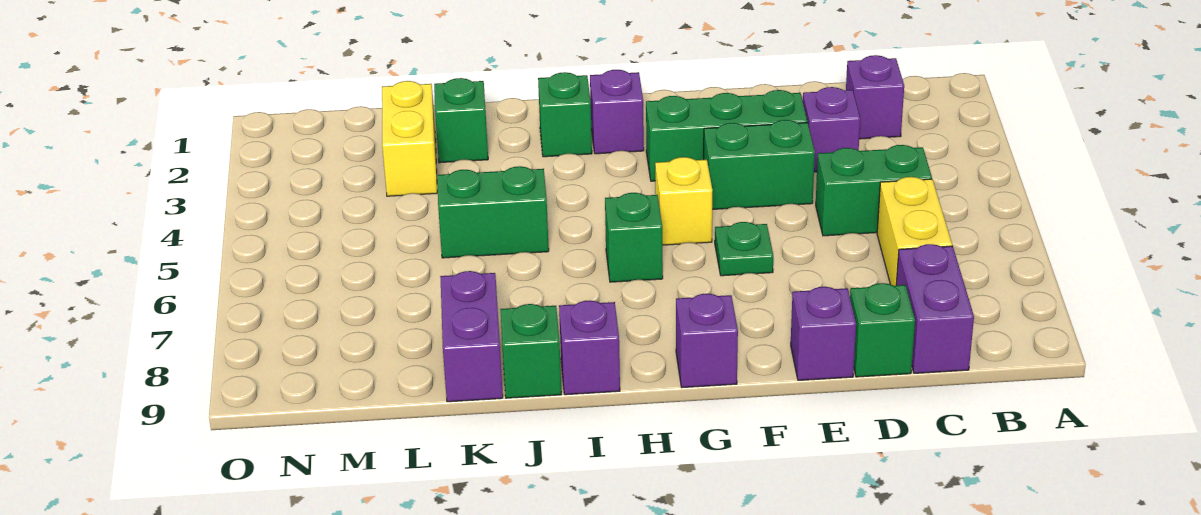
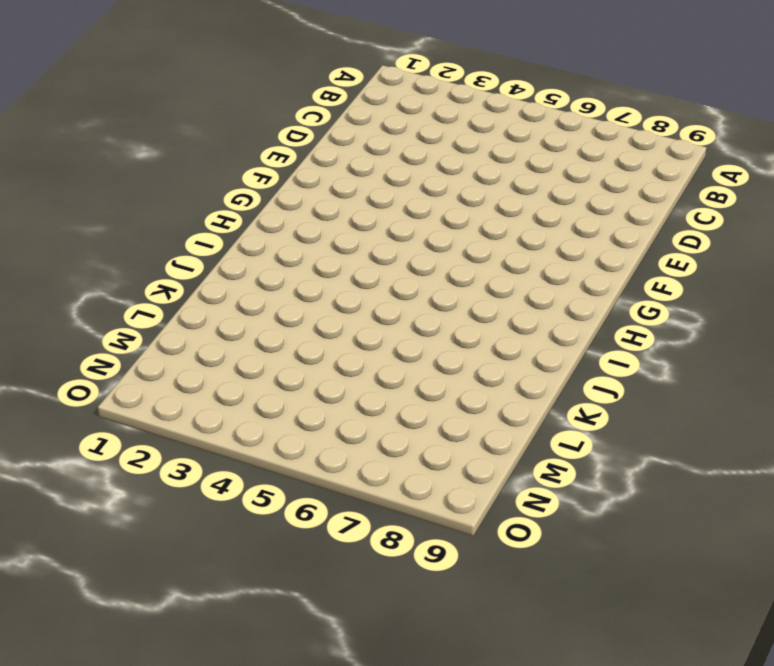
none -> purple 1x1 brick [846,55,904,139]
none -> green 1x2 brick [816,145,932,236]
none -> yellow 1x2 brick [877,177,952,286]

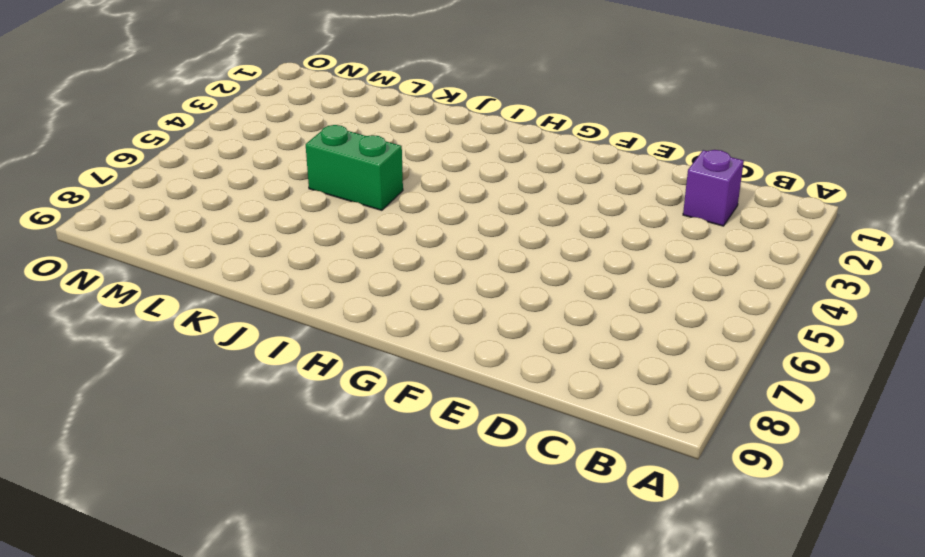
none -> green 1x2 brick [816,145,932,236]
none -> yellow 1x2 brick [877,177,952,286]
none -> purple 1x2 brick [896,244,974,373]

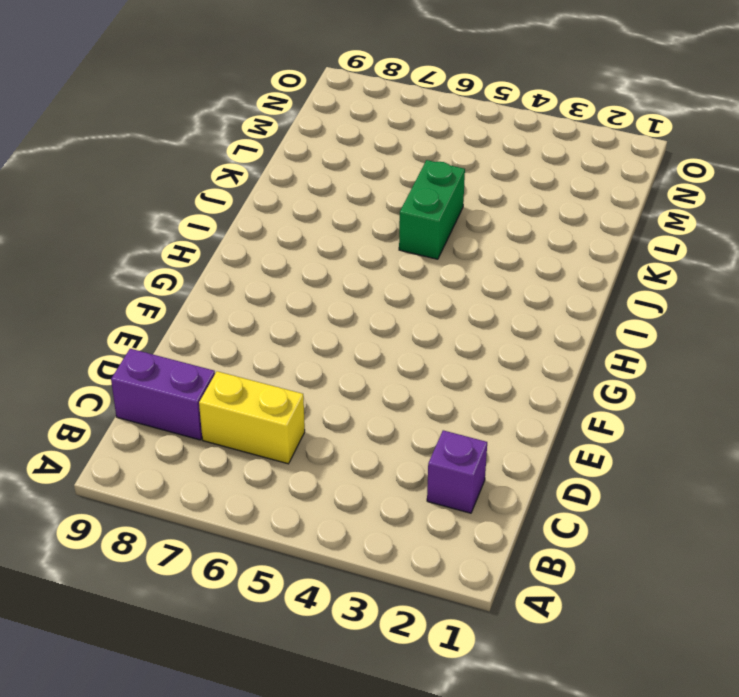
none -> green 1x2 brick [816,145,932,236]
none -> purple 1x1 brick [803,87,860,172]
none -> green 1x1 brick [850,283,915,377]

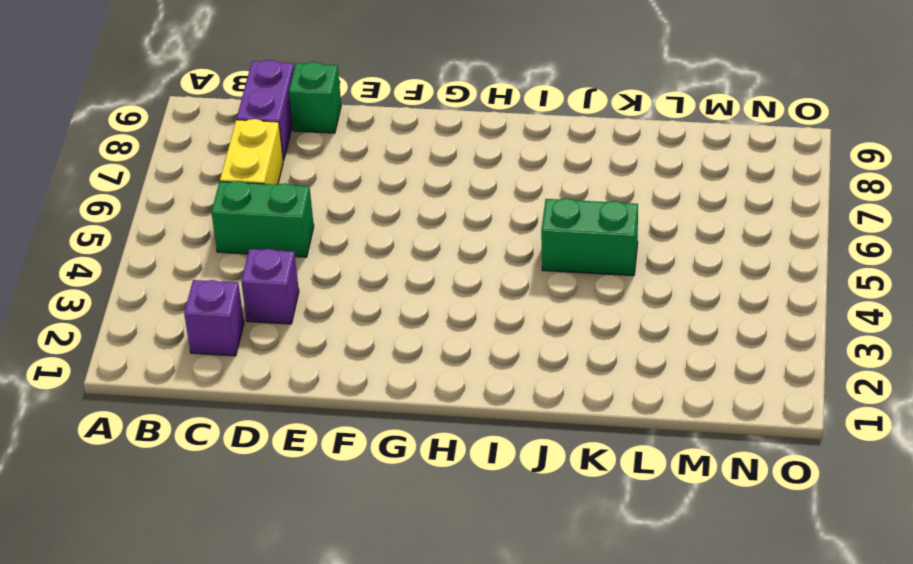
none -> green 1x3 brick [646,90,807,181]
none -> green 1x2 brick [704,120,815,209]
none -> purple 1x1 brick [791,287,856,380]

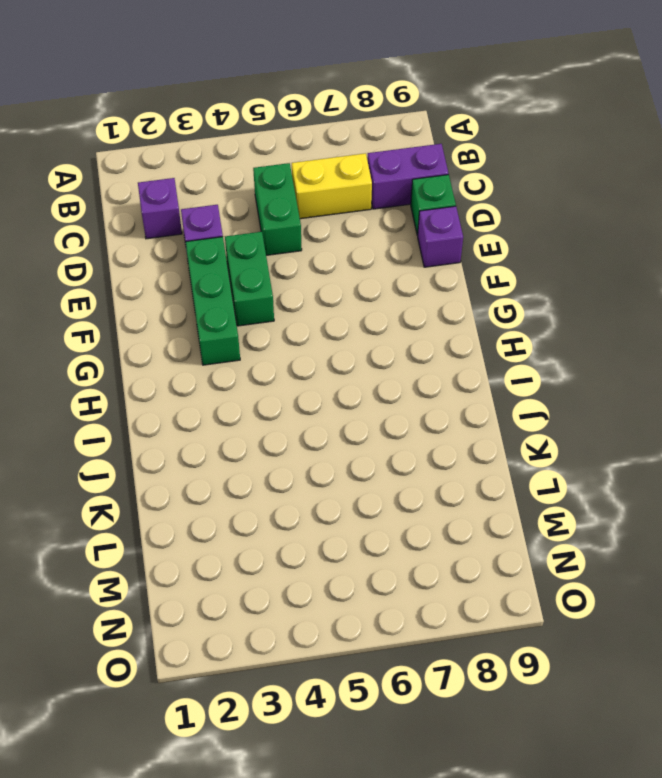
none -> green 1x1 plate [715,222,773,276]
none -> yellow 1x1 brick [655,157,713,245]
none -> purple 1x1 brick [676,294,738,388]

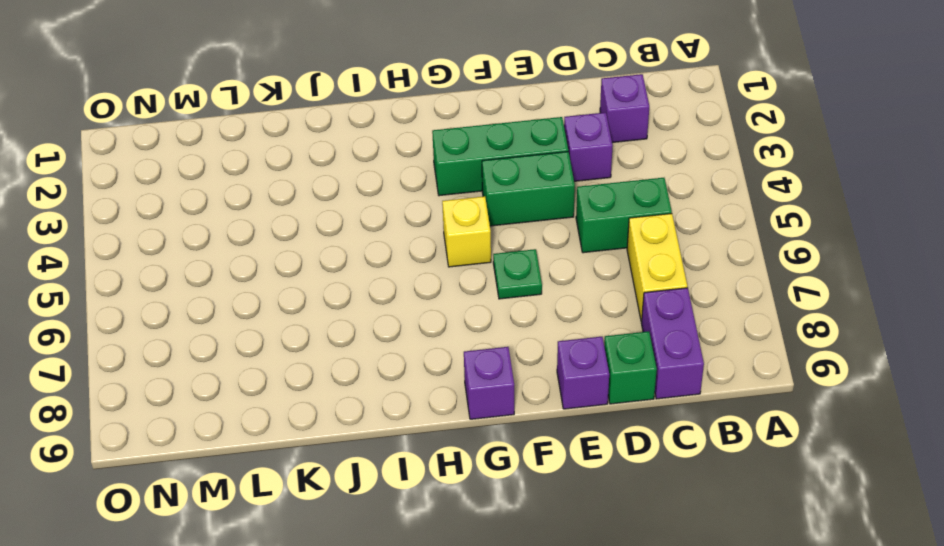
none -> purple 1x1 brick [590,70,644,154]
none -> green 1x1 brick [605,193,663,282]
none -> green 1x1 brick [538,72,592,157]

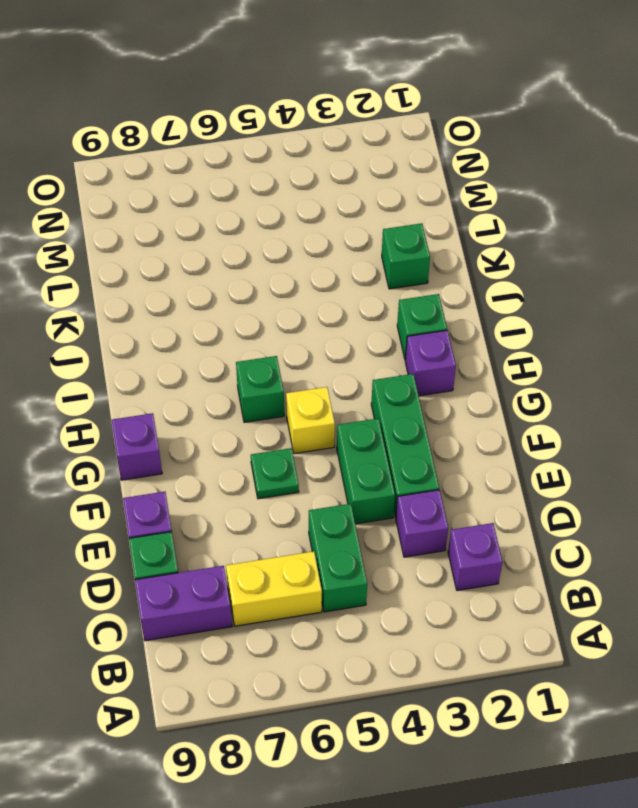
none -> purple 1x1 brick [559,300,620,395]
none -> green 1x2 brick [437,166,549,258]
none -> green 1x1 brick [500,304,561,398]

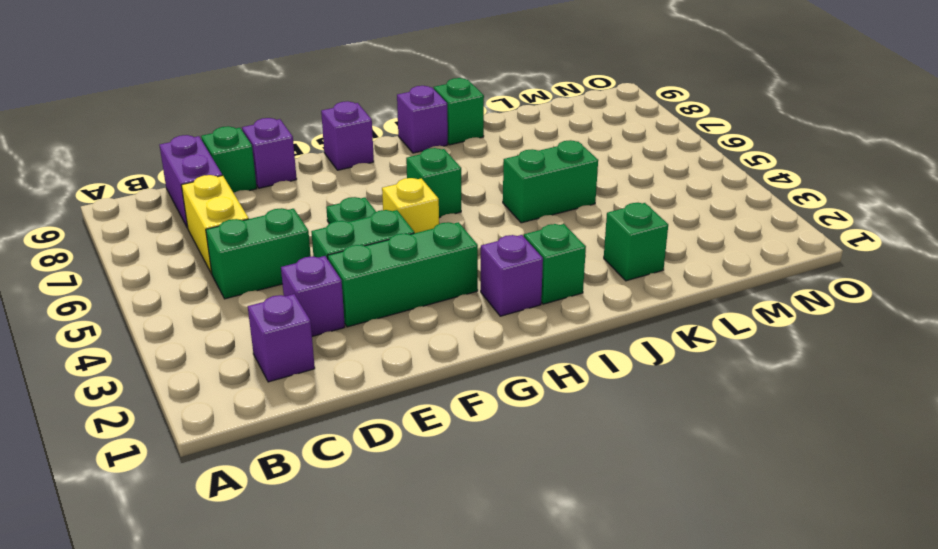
none -> purple 1x2 brick [440,271,503,402]
none -> yellow 1x2 brick [382,81,437,196]

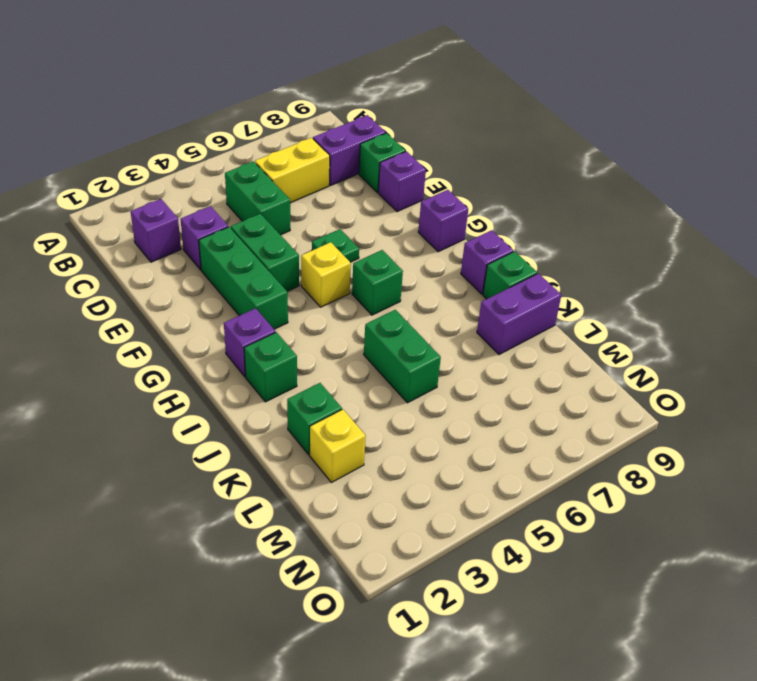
yellow 1x1 brick [310,409,366,483] -> yellow 1x2 brick [382,81,437,196]

